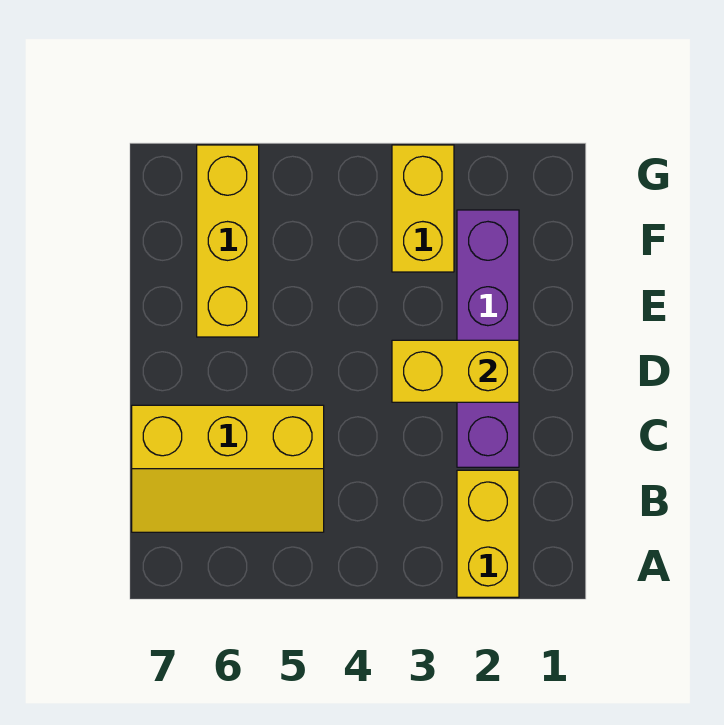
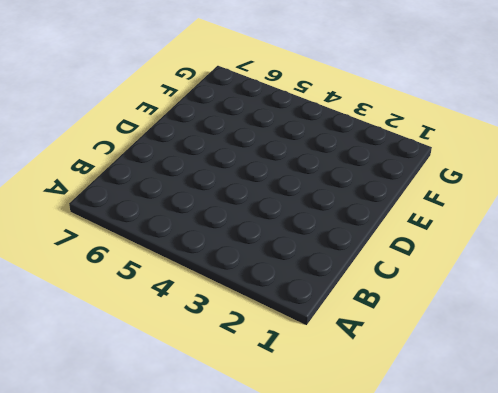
none -> yellow 1x2 brick [457,470,519,597]
none -> yellow 2x3 slope [132,405,324,532]

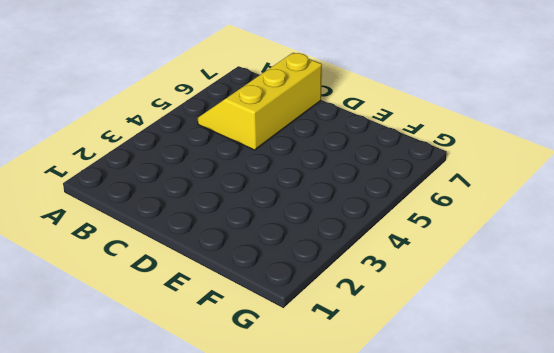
none -> yellow 1x2 brick [457,470,519,597]
none -> purple 1x4 brick [457,210,519,467]

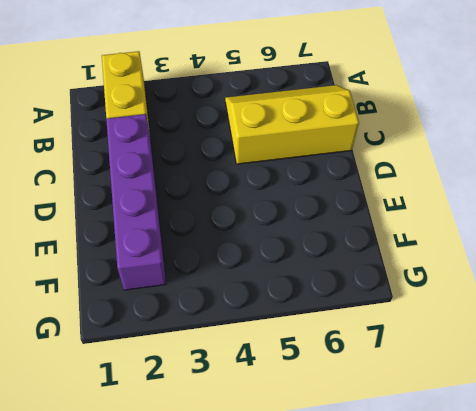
none -> yellow 1x3 brick [197,145,259,337]
none -> yellow 1x2 brick [392,145,454,272]

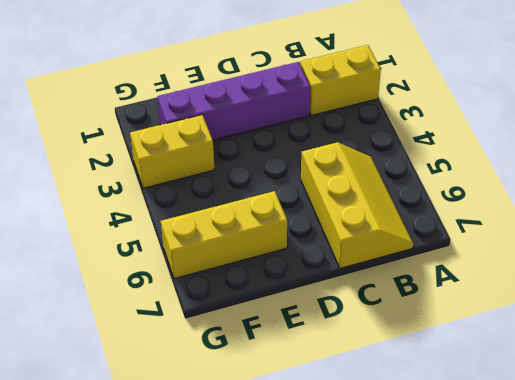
none -> yellow 1x2 brick [392,340,519,402]

